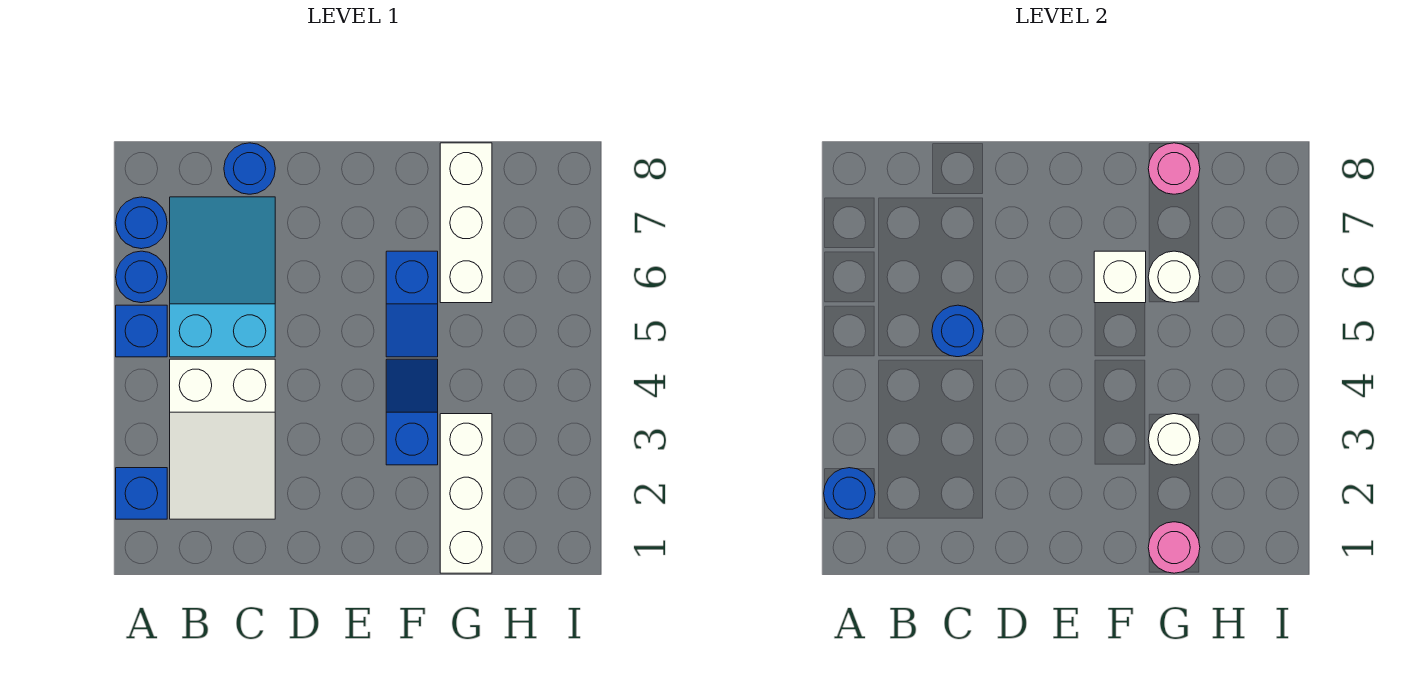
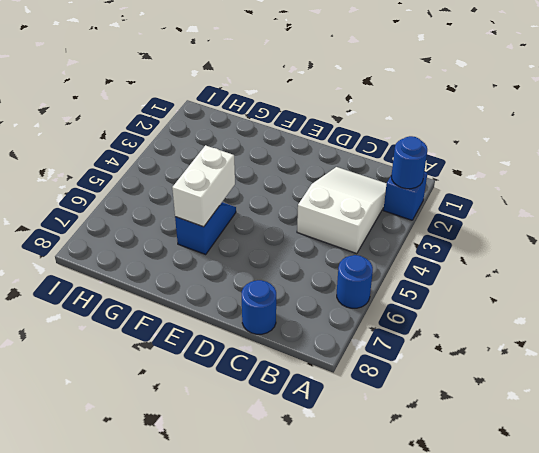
white 1x2 brick [172,145,235,227] -> white 1x1 brick [1094,251,1146,303]
none -> blue 1x1 brick [116,305,167,357]
none -> blue 1x1 round brick [116,197,167,249]
none -> cyan 2x3 slope [170,197,275,357]

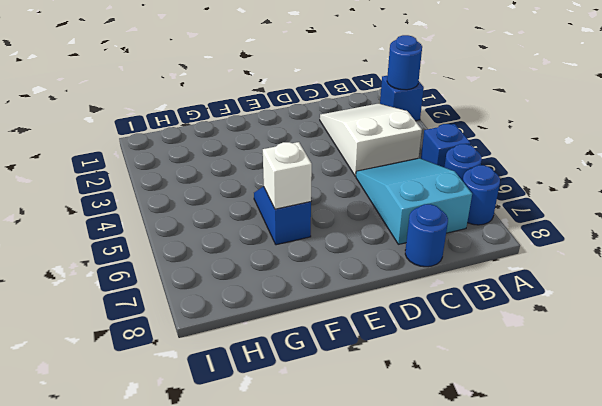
cyan 2x3 slope [356,158,472,244] -> cyan 2x3 slope turned to [170,197,275,357]
none -> blue 1x2 slope [386,359,438,465]
none -> white 1x3 brick [440,414,492,573]
none -> white 1x3 brick [440,143,492,303]

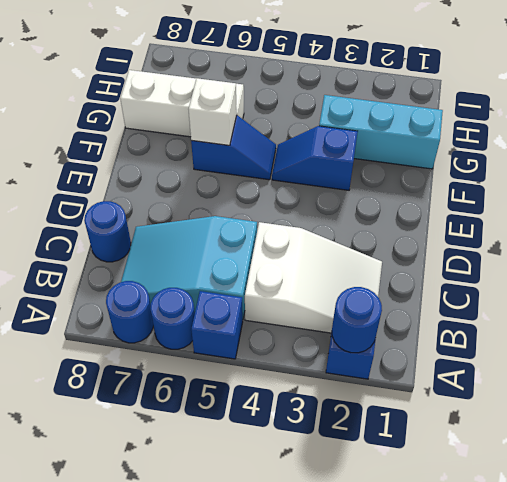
cyan 1x3 brick [319,95,443,169] -> white 1x3 brick [440,414,492,573]
none -> blue 1x1 round brick [932,305,983,357]
none -> pink 1x1 round brick [1148,522,1200,573]
none -> white 1x1 round brick [1148,414,1200,465]

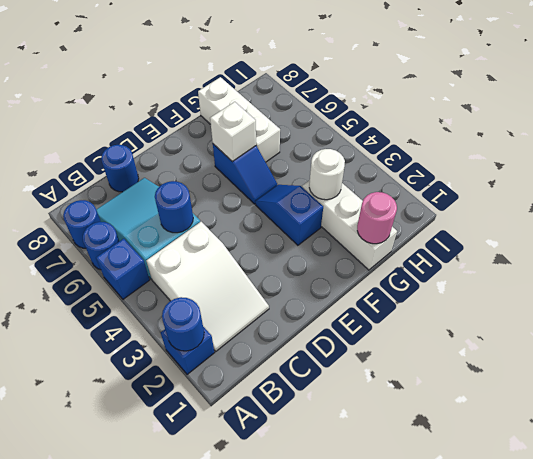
none -> white 1x1 round brick [1148,251,1200,303]
none -> pink 1x1 round brick [1148,143,1200,194]

